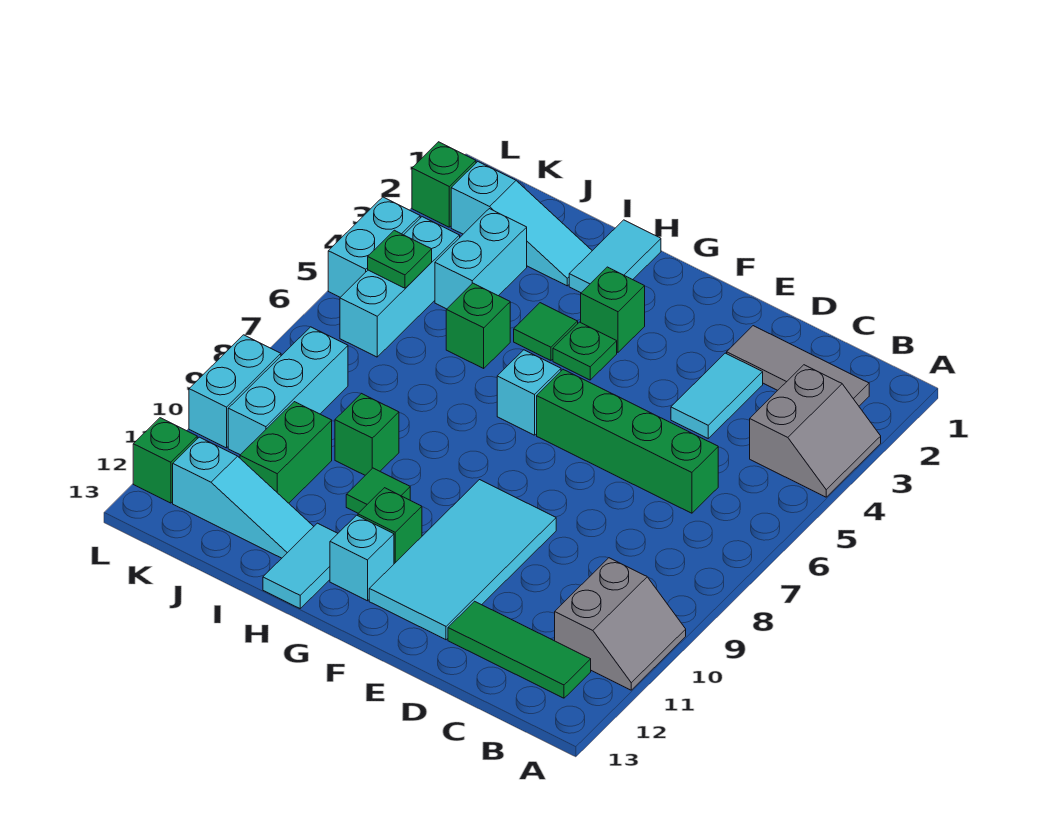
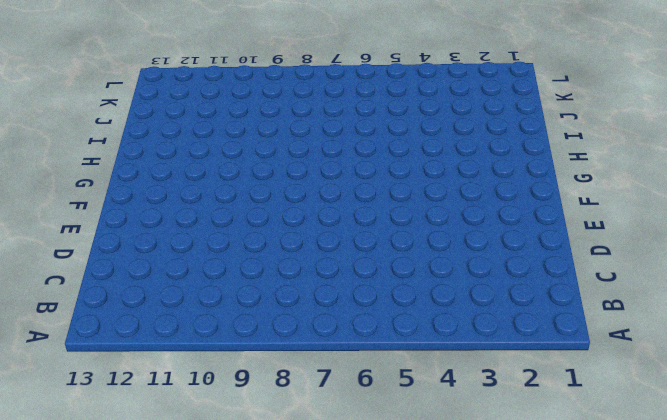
none -> grey 2x2 slope [750,365,881,497]
none -> grey 2x2 slope [555,558,686,690]
none -> grey 1x3 tile [727,326,869,406]

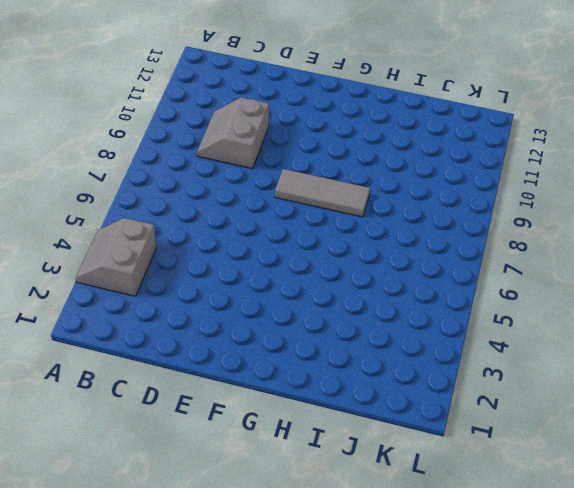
grey 2x2 slope [197,97,269,169] -> grey 2x2 slope moved to [555,558,686,690]
grey 1x3 tile [275,169,370,217] -> grey 1x3 tile moved to [727,326,869,406]
none -> green 1x3 tile [448,601,591,698]
none -> green 1x4 brick [537,370,718,513]
none -> cyan 1x2 tile [671,353,763,438]

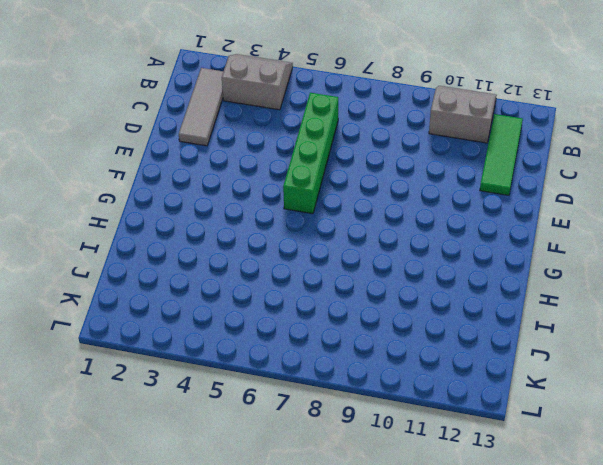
none -> cyan 1x2 tile [671,353,763,438]
none -> cyan 2x4 tile [369,480,556,640]
none -> green 1x1 brick [581,267,645,352]

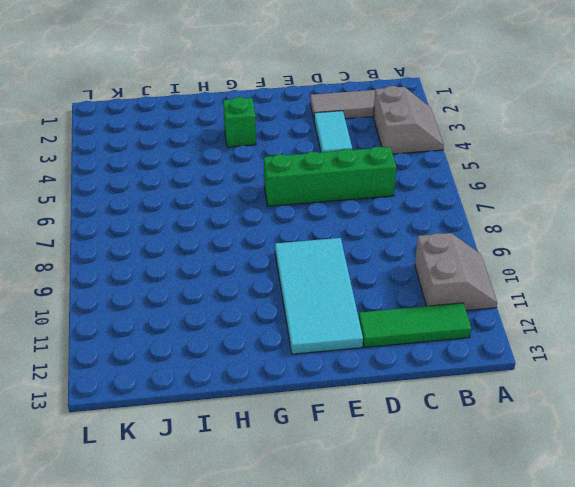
none -> green 1x1 plate [553,322,617,380]
none -> cyan 1x1 brick [497,350,561,435]
none -> green 1x1 brick [358,488,422,564]

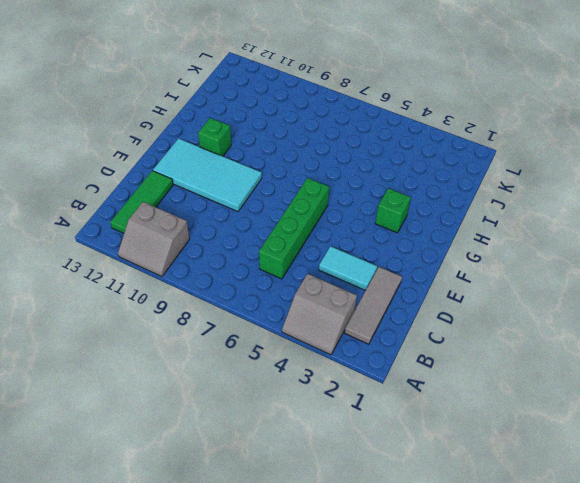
none -> green 1x1 plate [553,322,617,380]
none -> cyan 1x1 brick [497,350,561,435]
none -> cyan 1x1 brick [330,515,394,601]

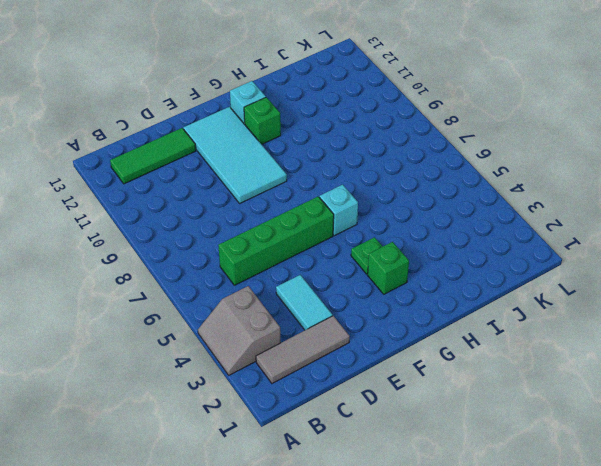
none -> grey 2x2 slope [555,558,686,690]
none -> cyan 1x2 tile [569,220,661,293]
none -> green 1x1 tile [514,303,578,360]

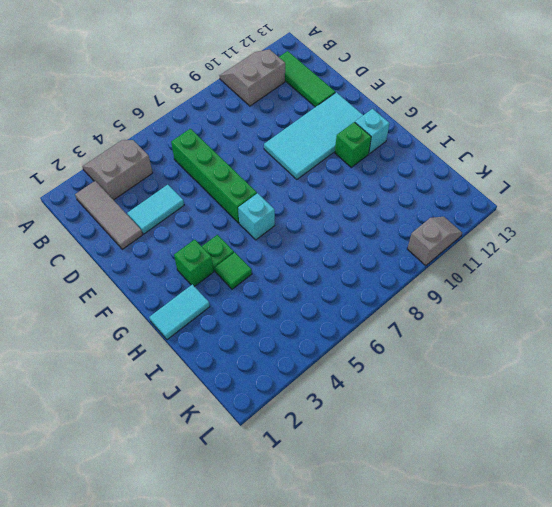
grey 1x2 slope [407,217,462,266] -> cyan 1x2 brick [189,335,281,448]
none -> green 1x1 tile [346,468,410,513]
none -> cyan 1x2 tile [263,523,338,608]
none -> cyan 1x3 slope [451,162,592,286]

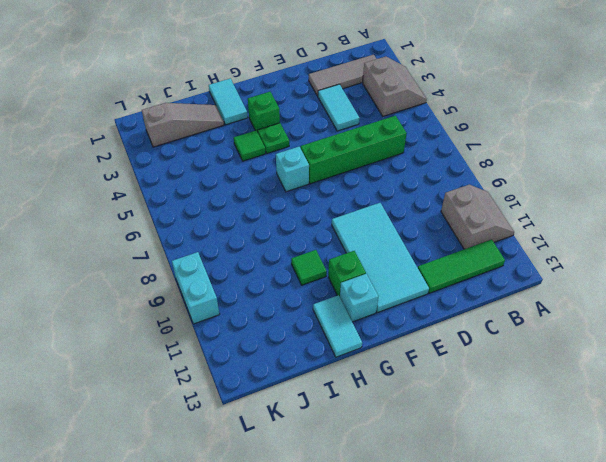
grey 1x3 slope [142,103,224,147] -> cyan 1x3 slope [451,162,592,286]
none -> green 1x1 brick [446,283,510,368]
none -> green 1x1 brick [335,393,399,475]
none -> cyan 1x3 slope [173,437,314,558]

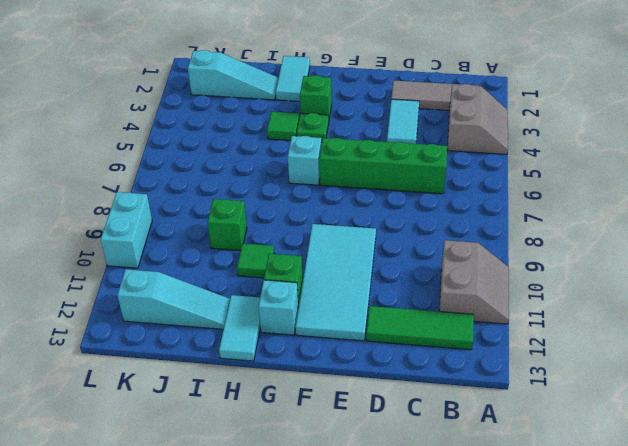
none -> green 1x1 brick [446,283,510,368]
none -> cyan 1x2 brick [435,209,527,309]
none -> green 1x2 brick [240,402,332,503]

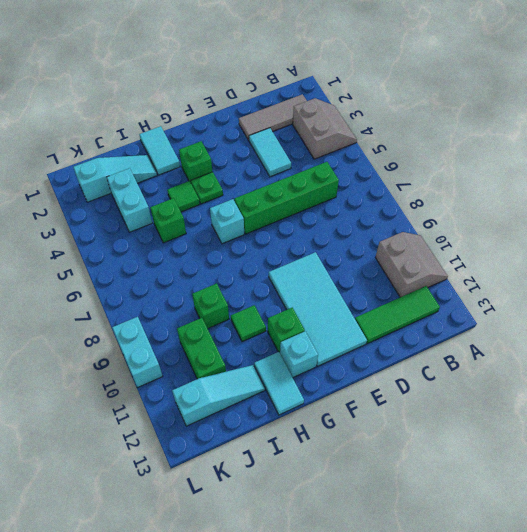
none -> cyan 1x3 brick [340,217,460,357]
none -> cyan 1x3 brick [228,327,348,455]
none -> green 1x1 brick [412,142,476,227]

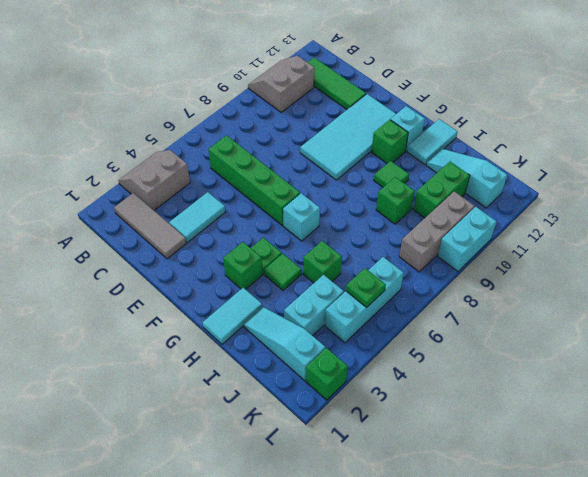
grey 1x3 brick [399,191,474,272] -> cyan 1x3 brick [228,327,348,455]
none -> cyan 1x2 brick [328,197,420,297]
none -> green 1x1 brick [133,418,197,503]

